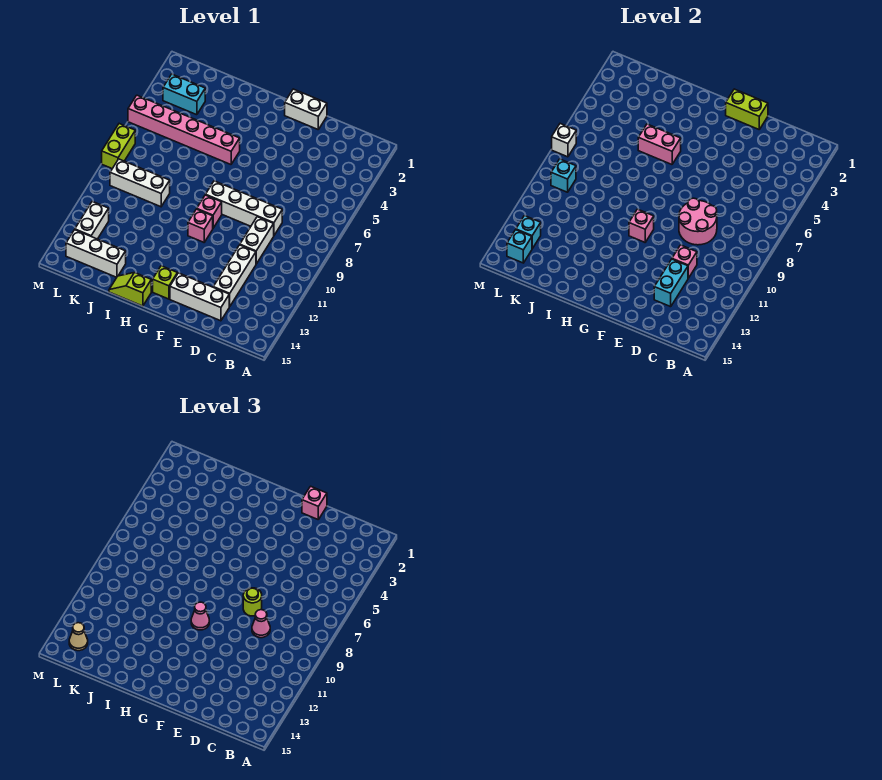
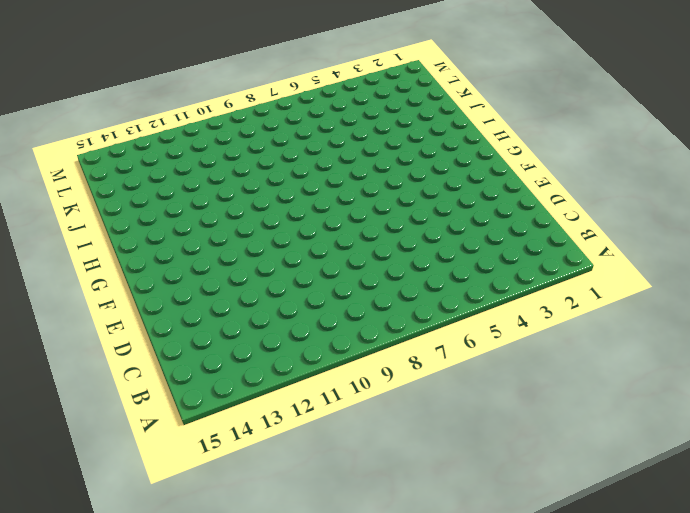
none -> white 1x4 brick [206,181,282,235]
none -> white 1x2 brick [240,217,274,264]
none -> white 1x3 brick [213,245,256,306]
none -> white 1x3 brick [170,273,230,321]

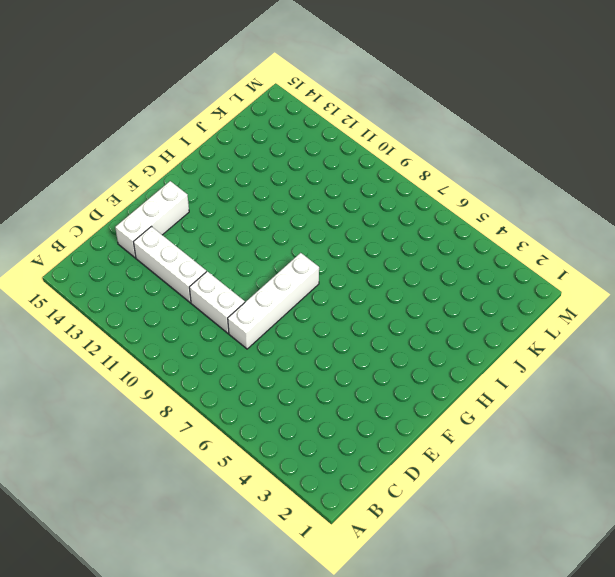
none -> white 1x2 brick [285,89,327,129]
none -> pink 1x1 brick [197,195,222,228]
none -> pink 1x1 brick [188,209,213,242]
none -> lime 1x1 brick [153,266,177,299]

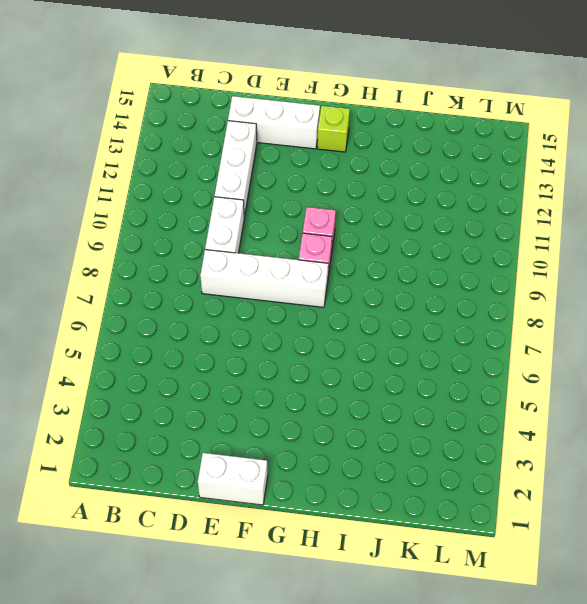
none -> pink 1x6 brick [128,95,240,164]
none -> lime 1x2 slope [109,273,151,306]
none -> white 1x3 brick [110,159,170,207]
none -> white 1x3 brick [66,230,126,277]

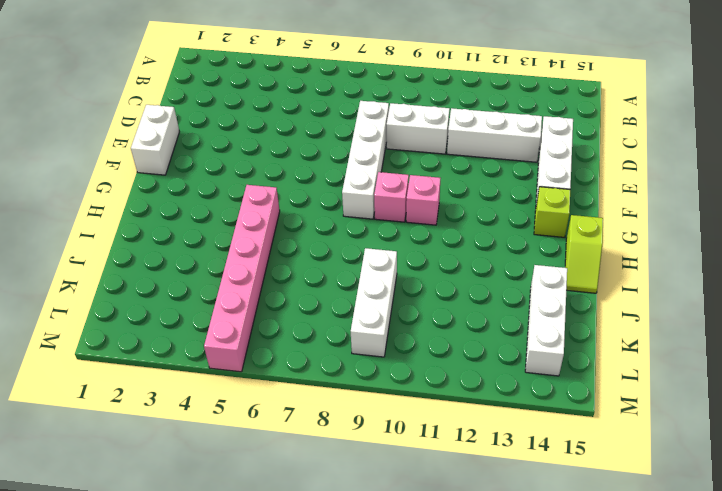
none -> cyan 1x2 brick [163,74,205,115]
none -> white 1x2 brick [75,201,109,239]
none -> lime 1x2 brick [102,124,135,169]
none -> pink 2x2 round brick [679,198,717,245]

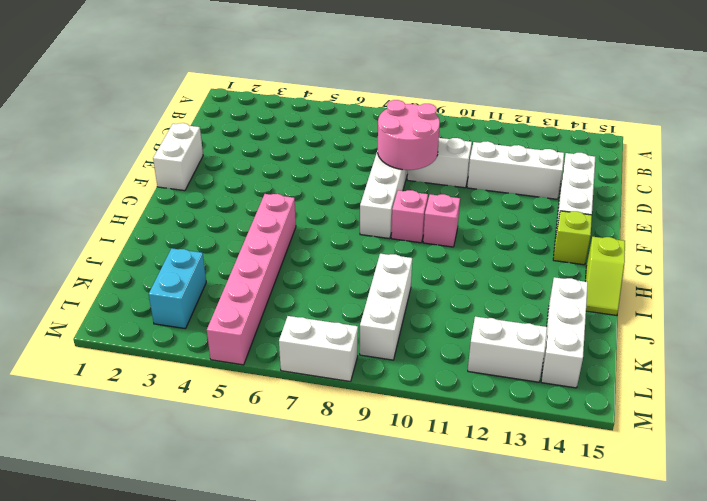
white 1x2 brick [279,316,358,382] -> lime 1x2 brick [102,124,135,169]
none -> pink 1x1 brick [672,245,697,278]
none -> cyan 1x2 brick [654,259,688,307]
none -> lime 1x2 brick [726,89,768,129]
none -> pink 1x1 brick [629,209,654,242]

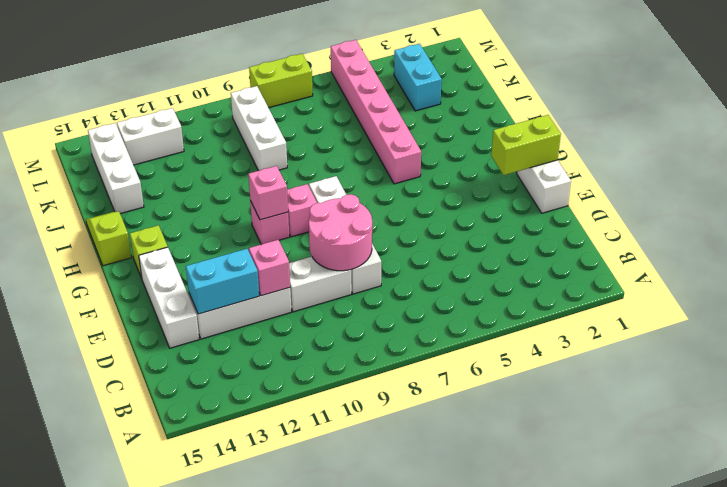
lime 1x2 brick [491,115,561,175] -> lime 1x2 brick turned to [726,89,768,129]
none -> pink 1x2 brick [638,124,681,164]
none -> cyan 1x1 brick [551,159,576,192]
none -> cyan 1x1 brick [516,216,541,249]
none -> cyan 1x1 brick [507,230,532,263]

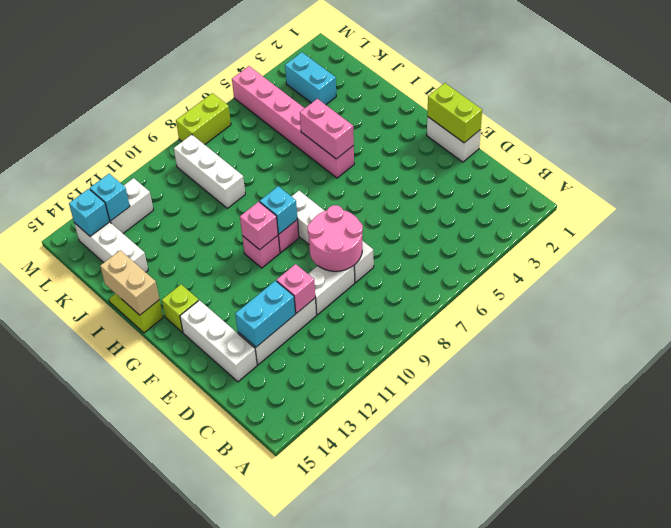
cyan 1x1 brick [260,186,297,234] -> cyan 1x1 brick moved to [551,159,576,192]
tan 1x2 brick [100,250,160,315] -> none
none -> white 1x1 brick [552,124,576,157]
none -> pink 1x1 cone [252,610,270,638]
none -> pink 1x1 brick [302,486,327,519]
none -> lime 1x1 round brick [243,588,262,616]

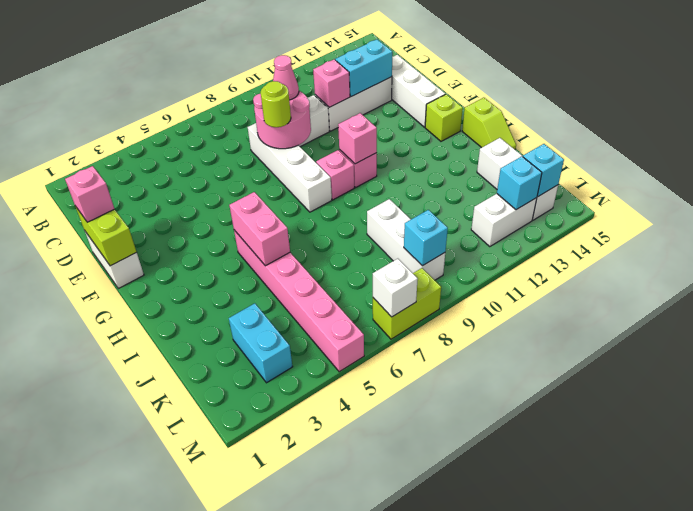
none -> pink 1x1 cone [191,602,209,630]
none -> tan 1x1 cone [69,623,88,651]

